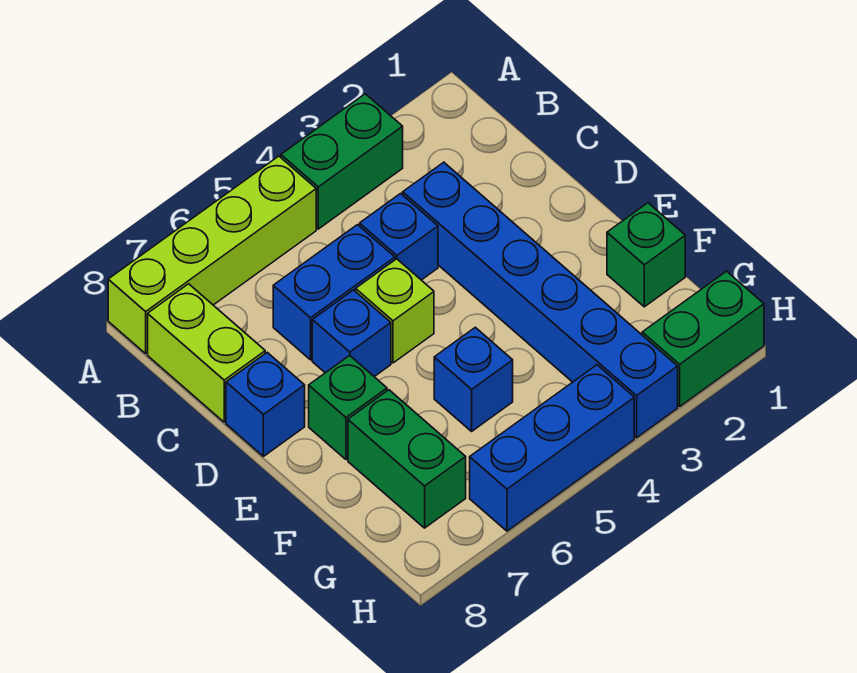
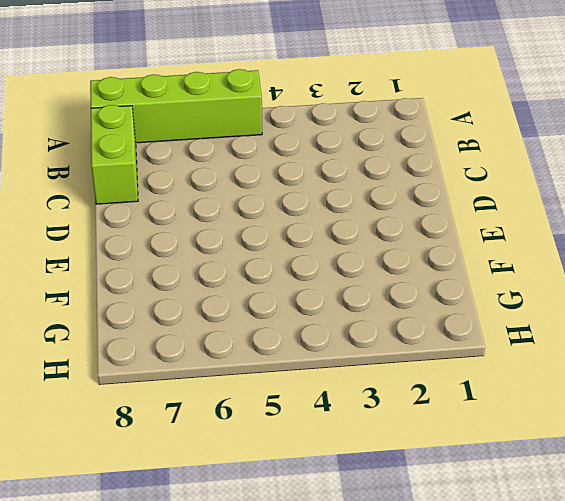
none -> green 1x2 brick [281,94,403,229]
none -> blue 1x6 brick [403,162,678,438]
none -> blue 1x1 brick [360,193,438,280]

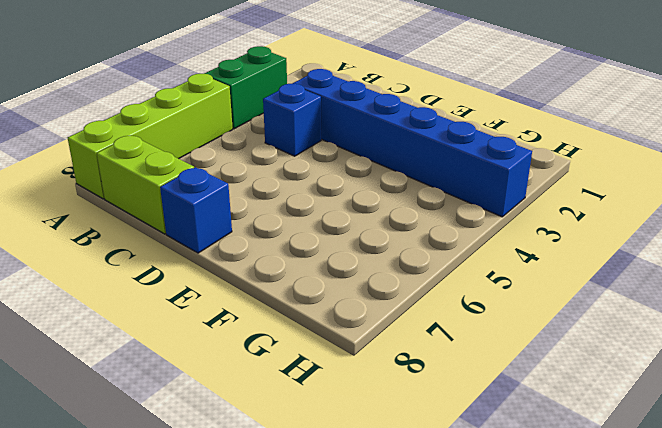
none -> blue 1x2 brick [273,225,395,360]
none -> lime 1x1 brick [356,259,434,363]
none -> blue 1x1 brick [312,290,391,377]

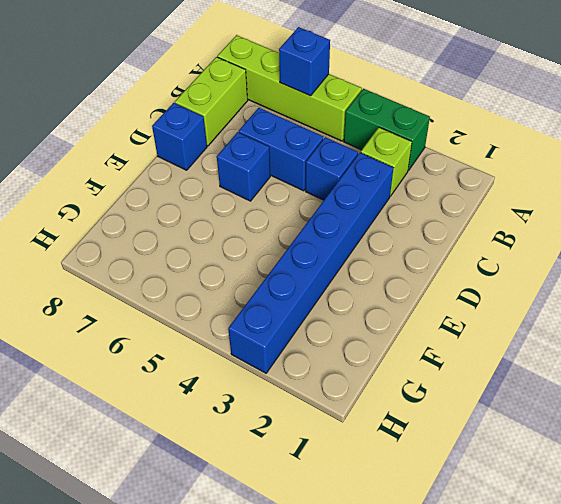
blue 1x1 brick [279,27,330,96] -> blue 1x1 brick moved to [434,327,513,431]
lime 1x1 brick [361,127,412,196] -> lime 1x1 brick moved to [356,259,434,363]
none -> green 1x1 brick [309,355,387,459]
none -> green 1x1 brick [607,203,685,307]
none -> green 1x2 brick [348,390,466,528]

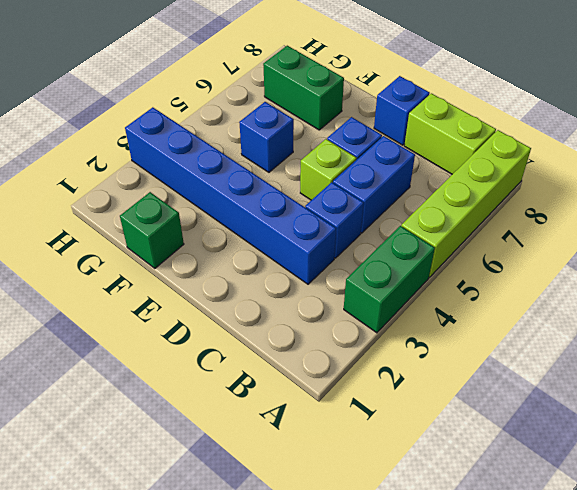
none -> green 1x1 brick [309,355,387,459]
none -> green 1x2 brick [642,271,764,406]
none -> blue 1x3 brick [470,365,634,531]

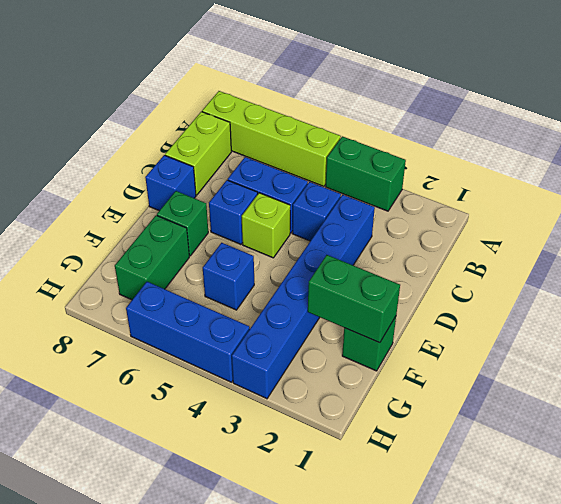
green 1x2 brick [308,255,400,343] -> green 1x2 brick moved to [642,271,764,406]

